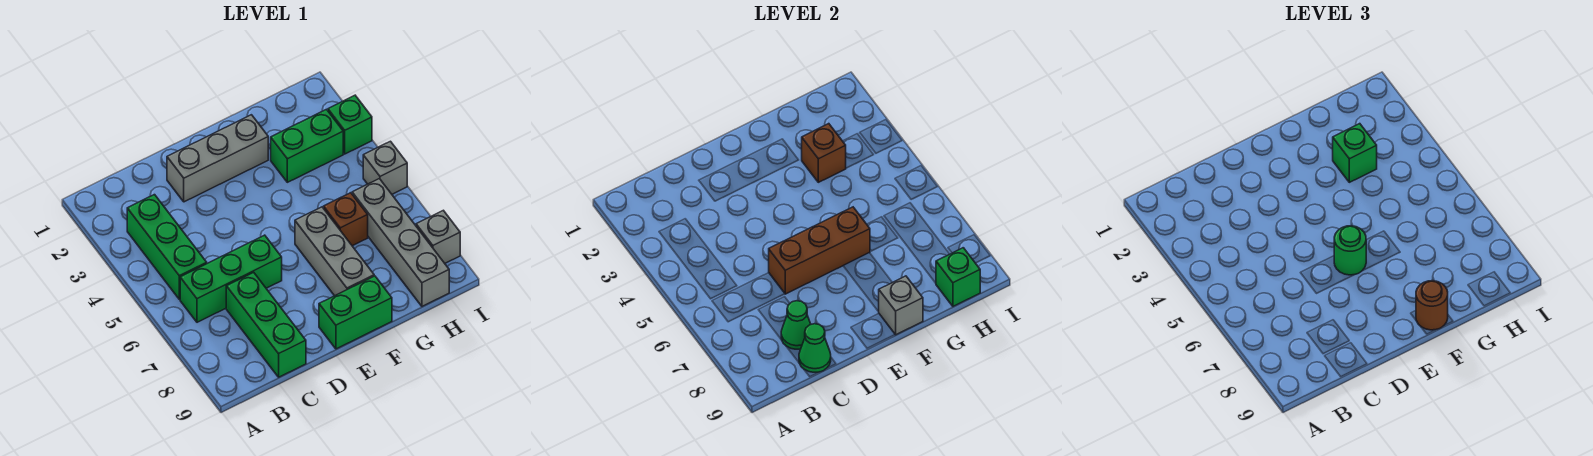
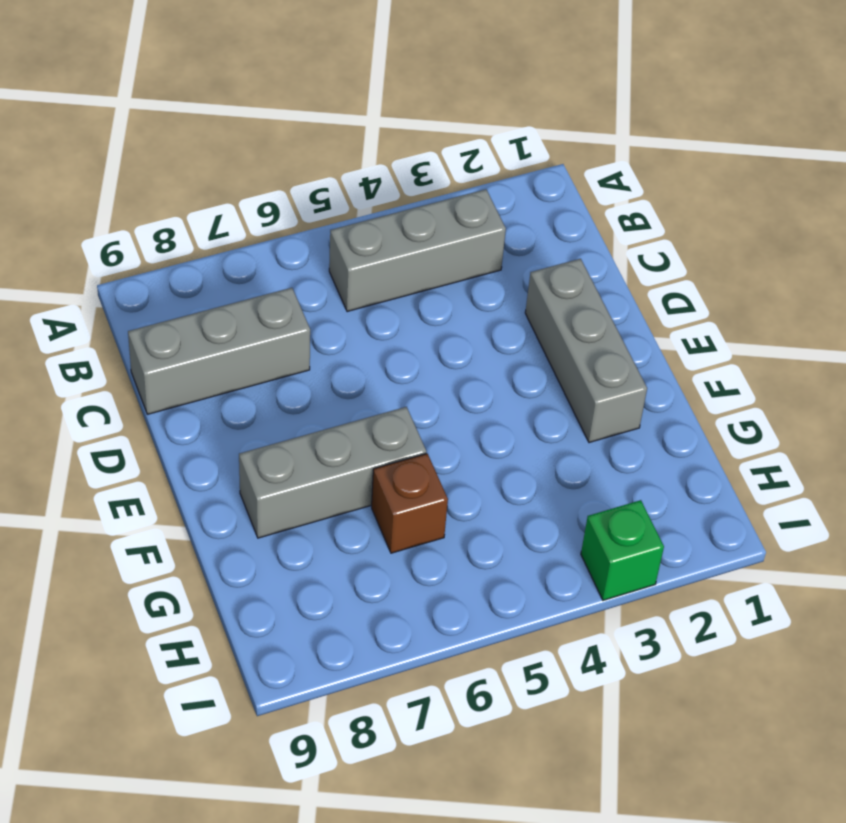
grey 1x3 brick [329,189,506,312] -> green 1x3 brick [127,195,207,299]
grey 1x3 brick [128,288,310,414] -> green 1x3 brick [226,272,306,377]
none -> green 1x3 brick [180,235,282,322]
none -> green 1x2 brick [319,276,392,349]
none -> green 1x2 brick [271,109,343,182]

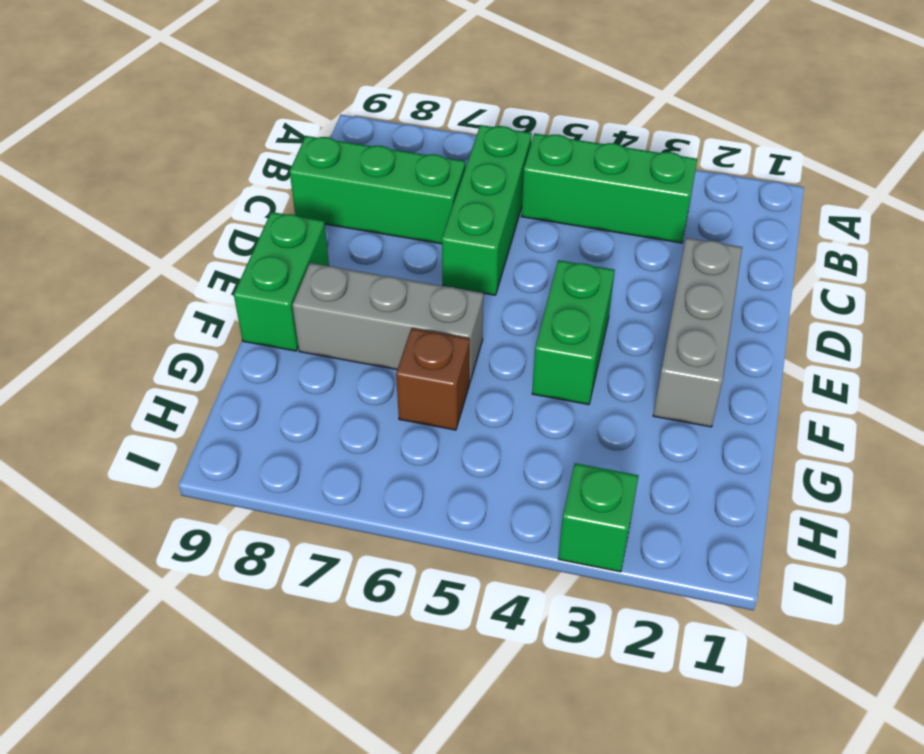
green 1x2 brick [532,260,615,405] -> green 1x2 brick moved to [271,109,343,182]
none -> grey 1x4 brick [352,179,449,306]
none -> grey 1x1 brick [363,141,407,194]
none -> grey 1x1 brick [416,210,460,263]

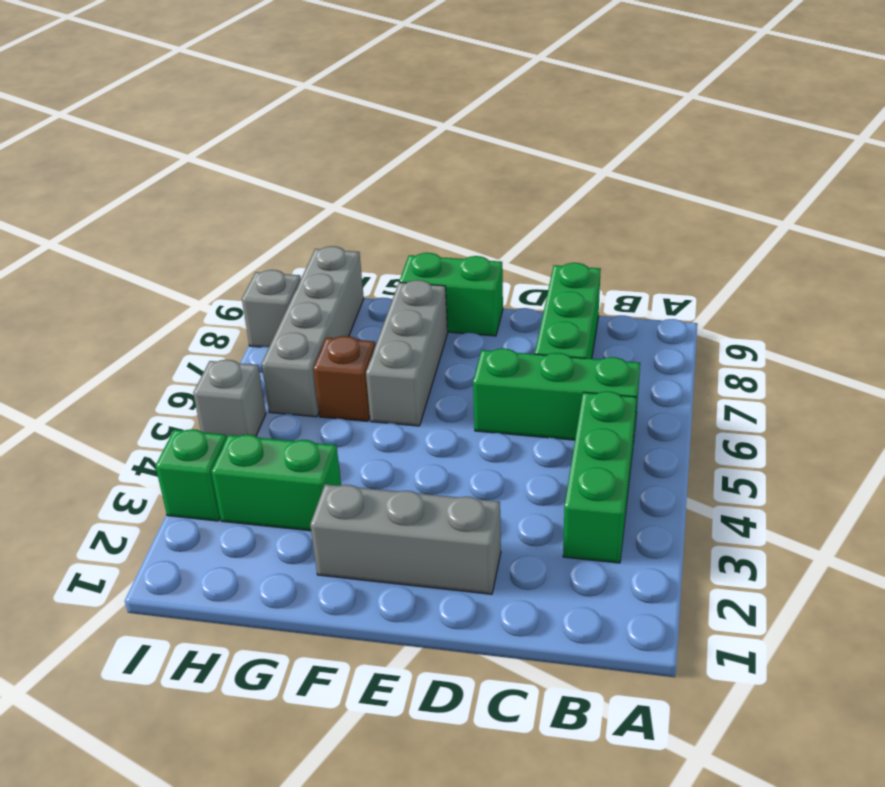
none -> green 1x1 cone [781,301,811,349]
none -> green 1x1 cone [799,324,831,372]
none -> brown 1x3 brick [769,207,870,294]

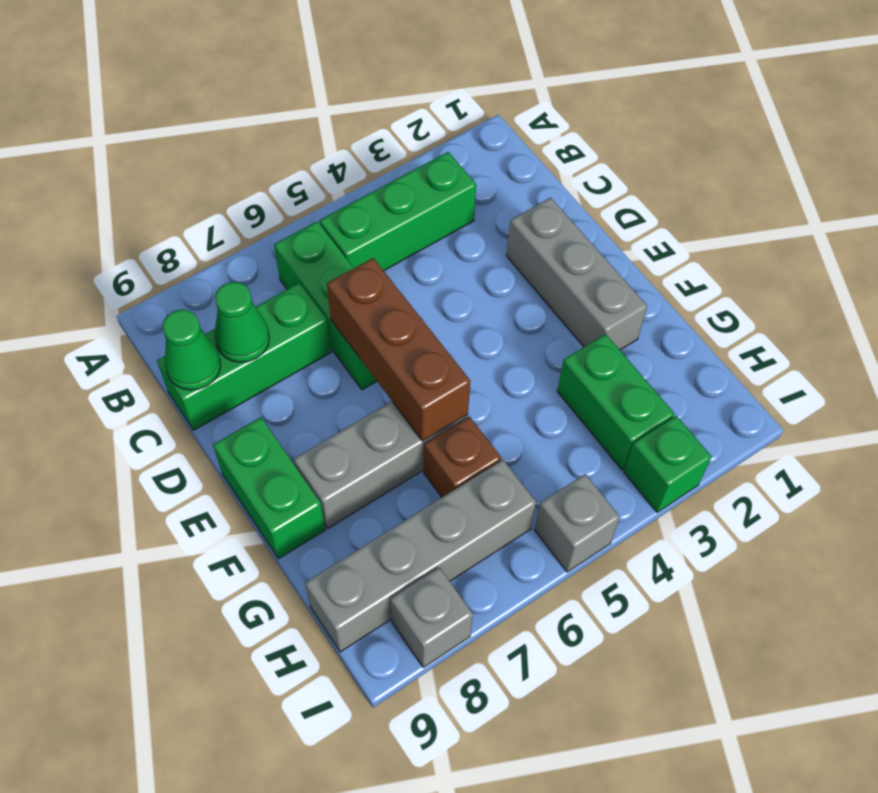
none -> grey 1x1 brick [879,276,923,335]
none -> brown 1x1 brick [802,124,846,182]
none -> green 1x1 brick [936,248,980,306]

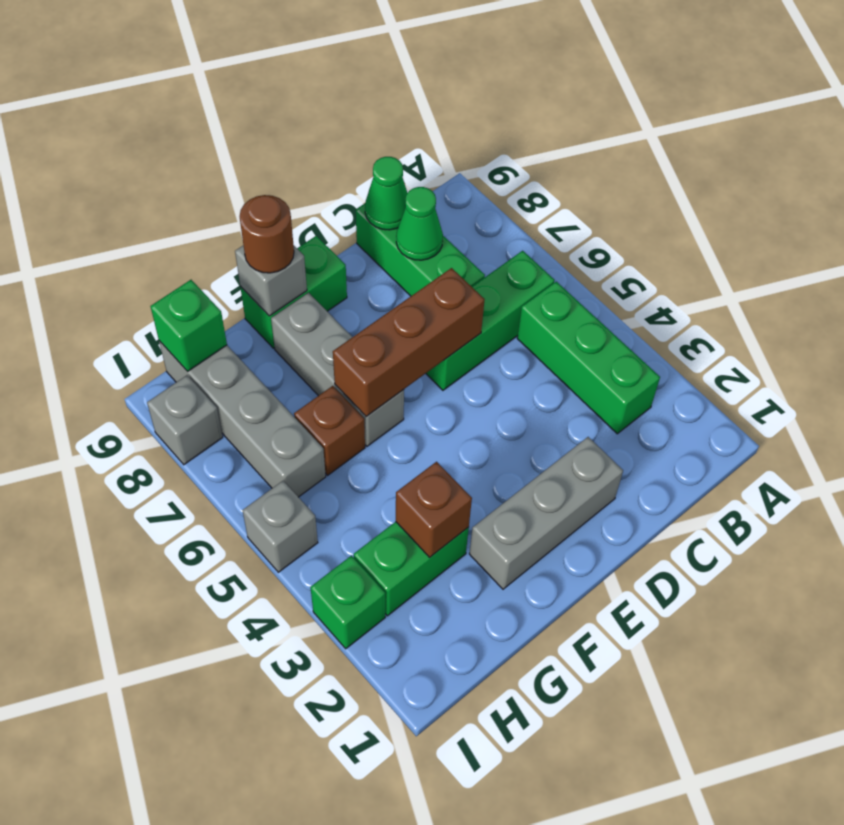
none -> green 1x1 round brick [1334,226,1366,275]
none -> green 1x1 brick [1333,124,1377,182]

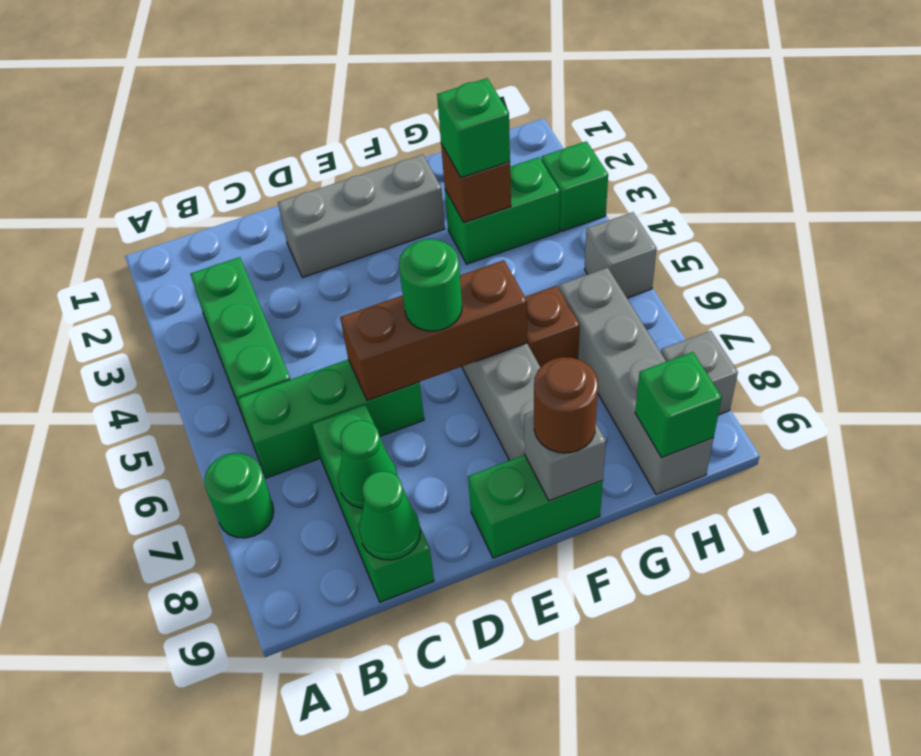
green 1x1 round brick [204,453,274,538] -> none

